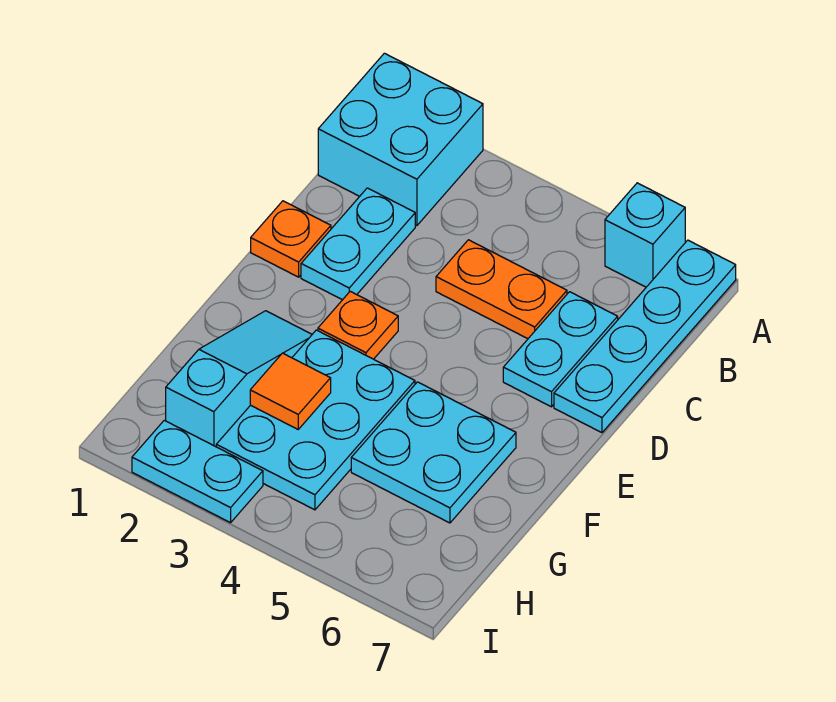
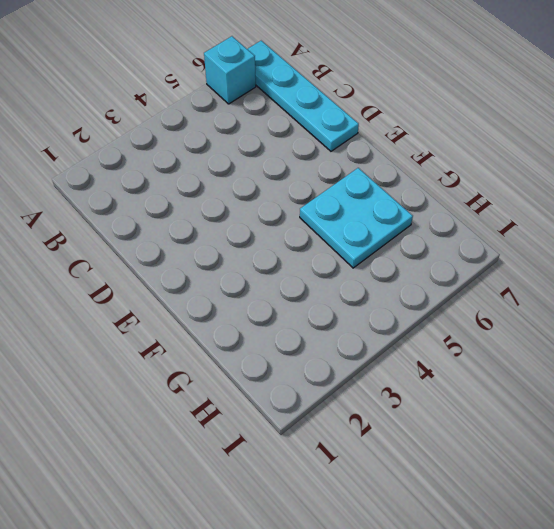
none -> cyan 2x2 brick [318,53,483,226]
none -> cyan 1x2 plate [301,188,415,300]
none -> orange 1x2 plate [436,240,567,339]

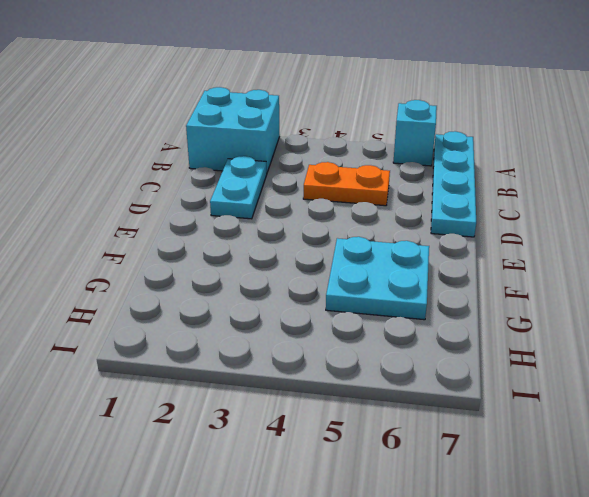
none -> cyan 1x2 plate [503,292,618,407]
none -> orange 1x1 plate [251,201,331,277]
none -> orange 1x1 plate [318,291,398,359]

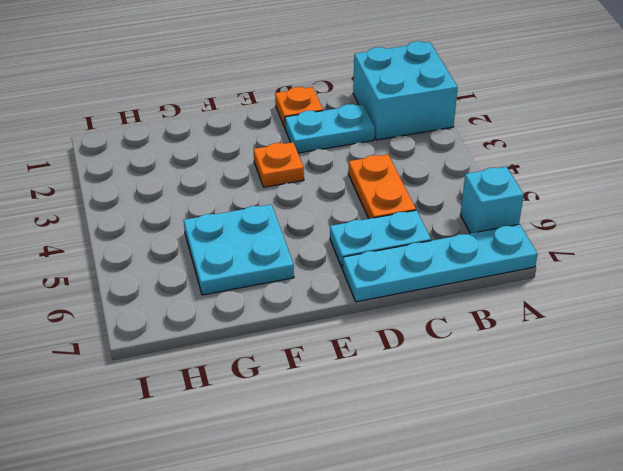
none -> cyan 1x3 slope [166,311,312,447]
none -> cyan 2x3 plate [216,330,415,510]
none -> cyan 1x2 plate [132,420,263,523]

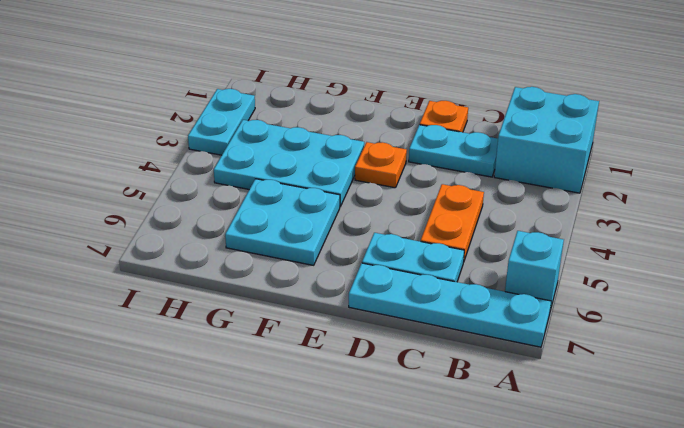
none -> cyan 1x3 slope [166,311,312,447]
none -> orange 1x1 tile [250,353,331,429]

